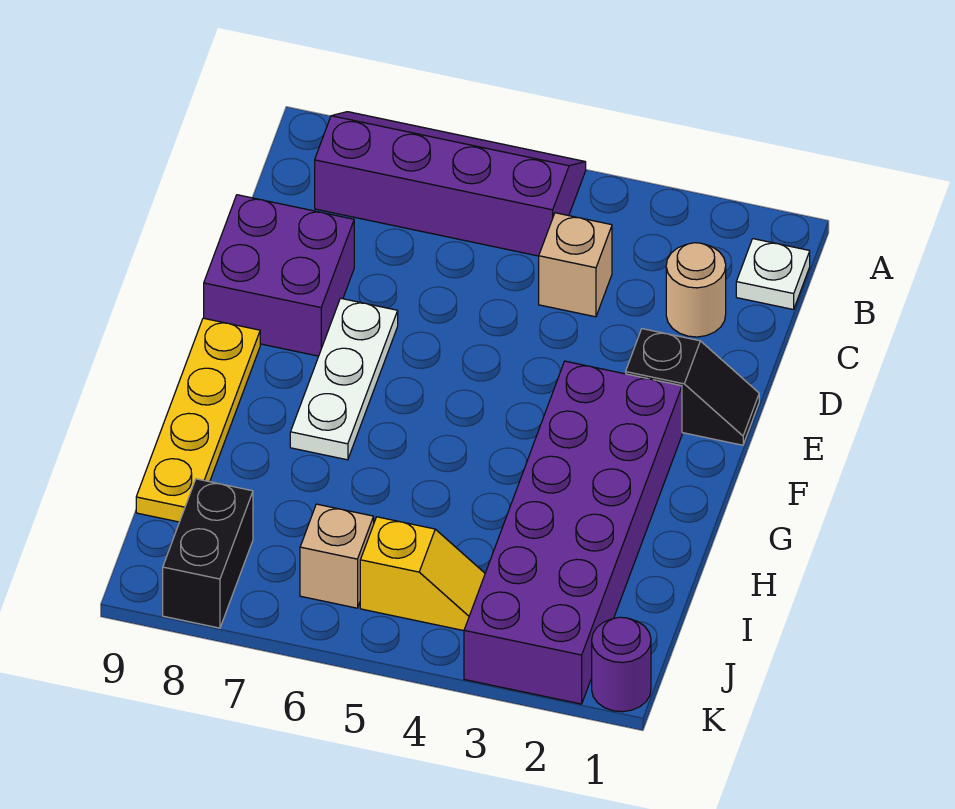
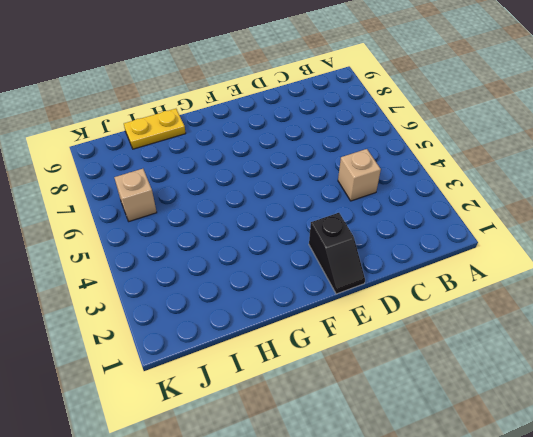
yellow 1x2 plate [124,109,186,149] -> yellow 1x4 plate [136,318,260,522]
none -> purple 2x4 slope [315,112,586,256]
none -> white 1x1 plate [736,239,810,310]
none -> tan 1x1 round brick [666,243,726,337]

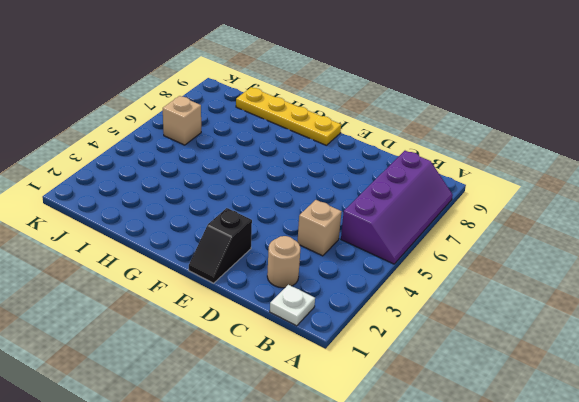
none -> purple 2x2 brick [204,195,354,356]
none -> white 1x3 plate [290,298,398,460]
none -> purple 2x6 brick [464,361,682,704]

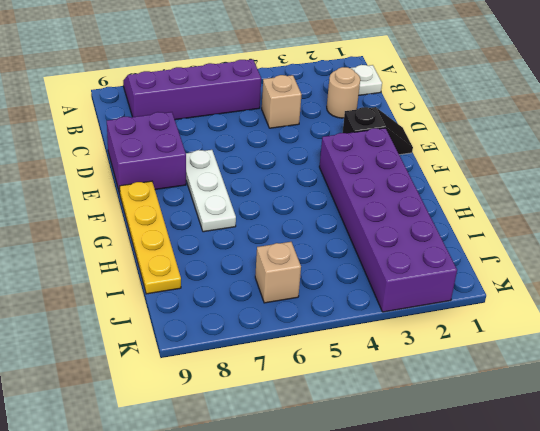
none -> yellow 1x2 slope [360,517,485,631]
none -> black 1x2 brick [163,479,253,628]
none -> purple 1x1 round brick [592,617,651,712]

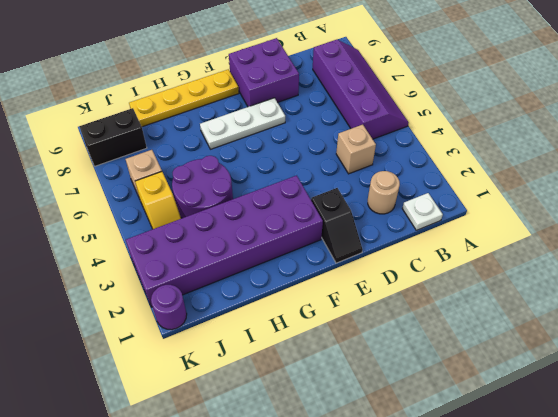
purple 2x2 round brick [172,156,233,218] -> none

